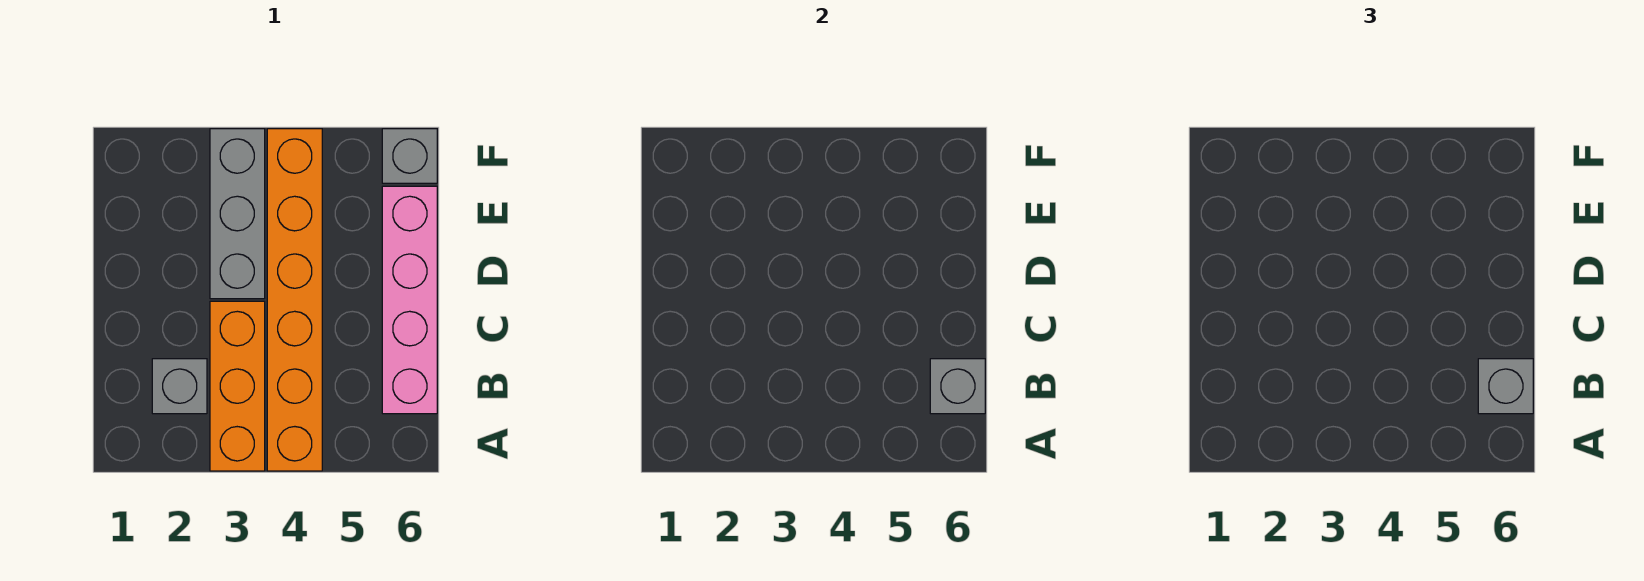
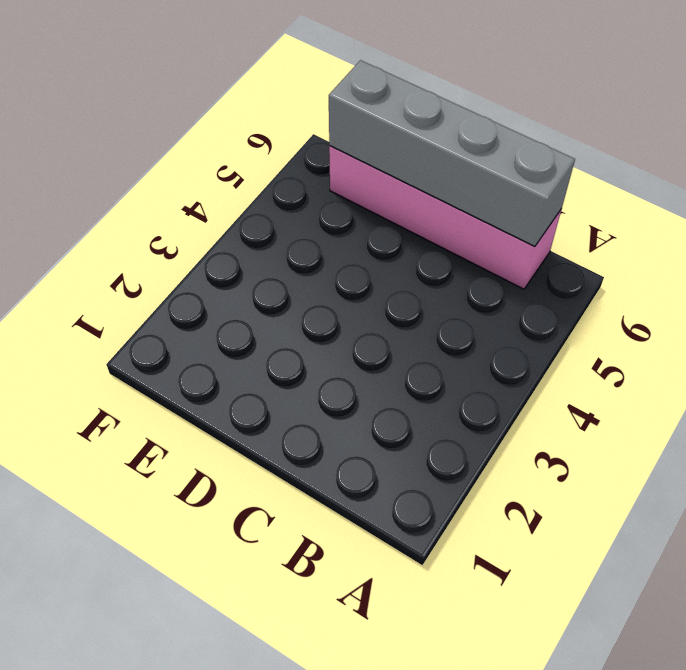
grey 1x4 brick [329,60,575,246] -> grey 1x1 brick [930,359,985,414]
none -> orange 1x3 brick [210,301,265,471]
none -> orange 1x6 brick [267,129,322,471]

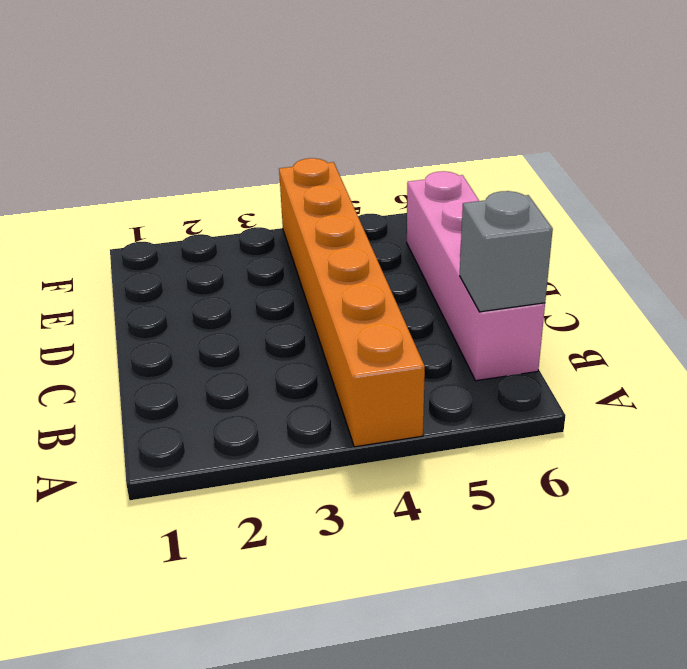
none -> orange 1x3 brick [210,301,265,471]
none -> grey 1x1 brick [152,359,207,414]

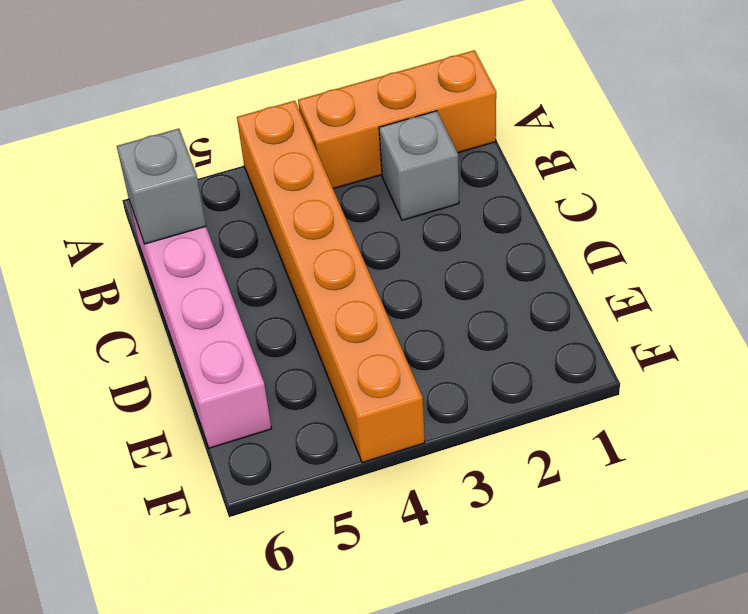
orange 1x3 brick [298,50,496,189] -> orange 1x3 brick turned to [210,301,265,471]
none -> grey 1x3 brick [210,129,265,299]
none -> grey 1x1 brick [382,129,437,183]

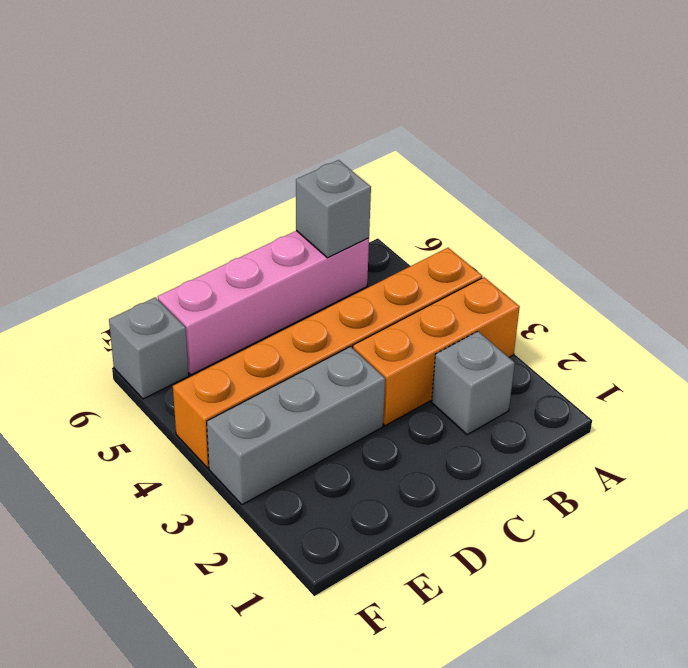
none -> grey 1x1 brick [1478,359,1533,414]

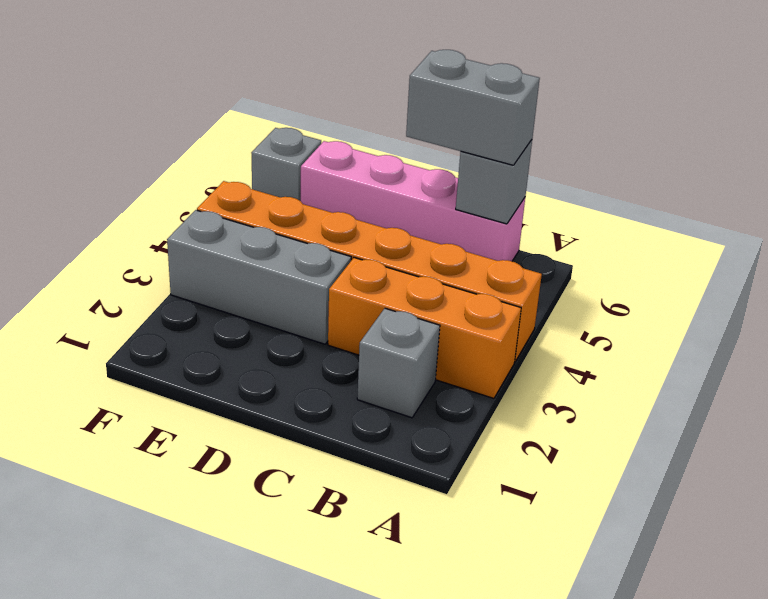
grey 1x2 brick [406,50,540,165] -> grey 1x1 brick [1478,359,1533,414]

